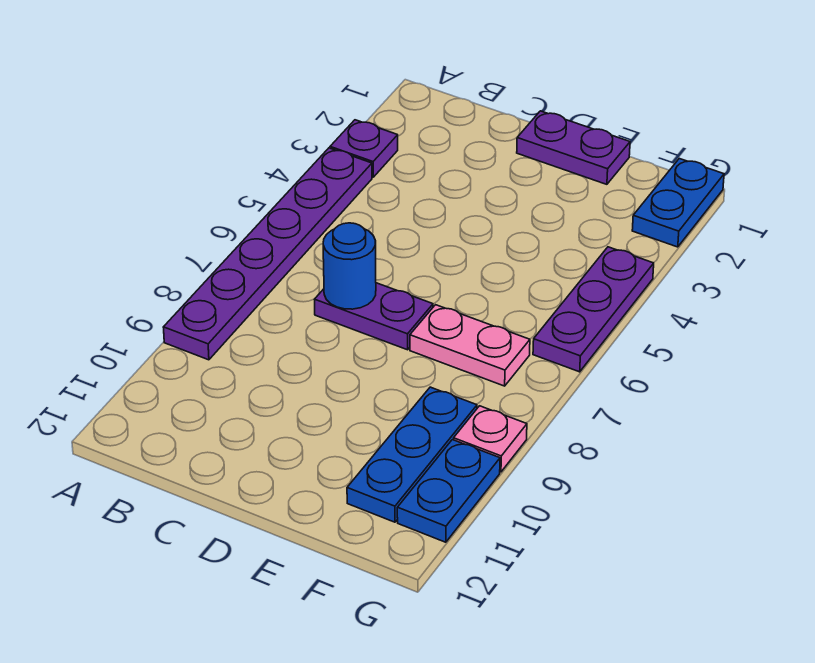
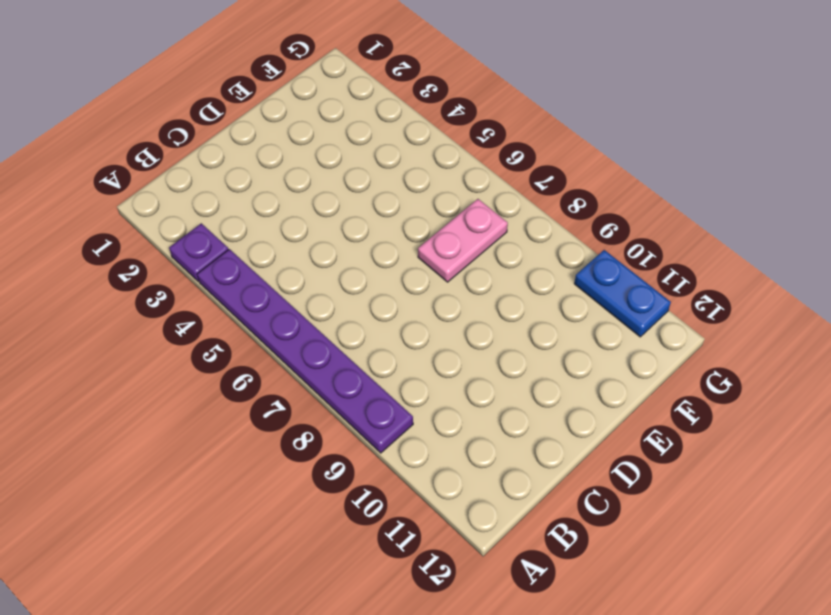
none -> purple 1x2 plate [315,283,433,350]
none -> purple 1x2 plate [517,111,630,184]

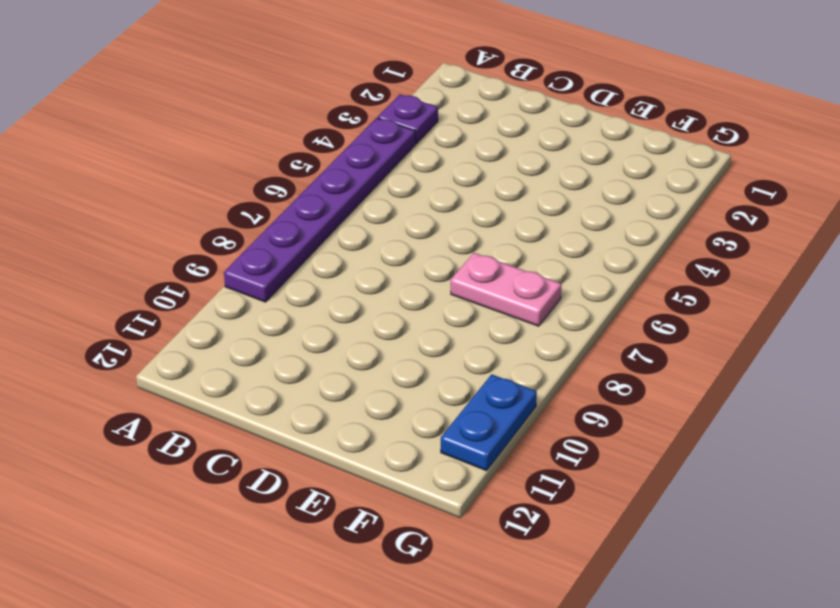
none -> purple 1x2 plate [315,283,433,350]
none -> purple 1x2 plate [517,111,630,184]

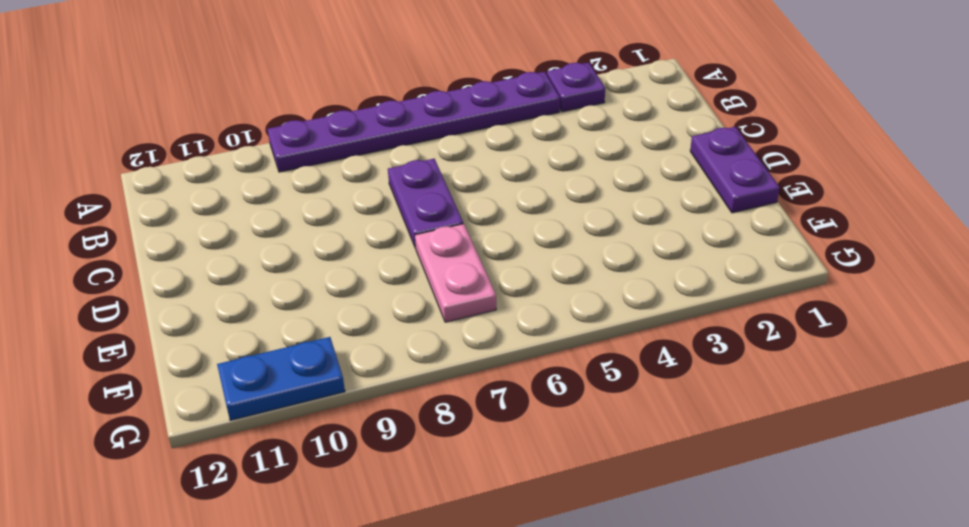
none -> blue 1x3 plate [347,387,477,522]
none -> blue 1x2 plate [632,159,724,247]

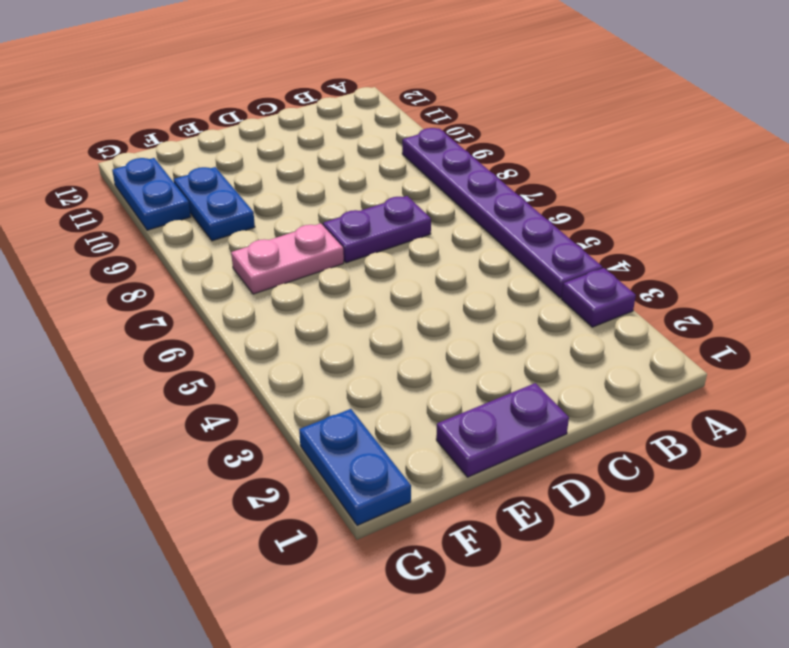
blue 1x2 plate [174,167,255,241] -> blue 1x3 plate [347,387,477,522]
none -> purple 1x3 plate [533,247,654,372]
none -> pink 1x1 plate [454,406,527,472]

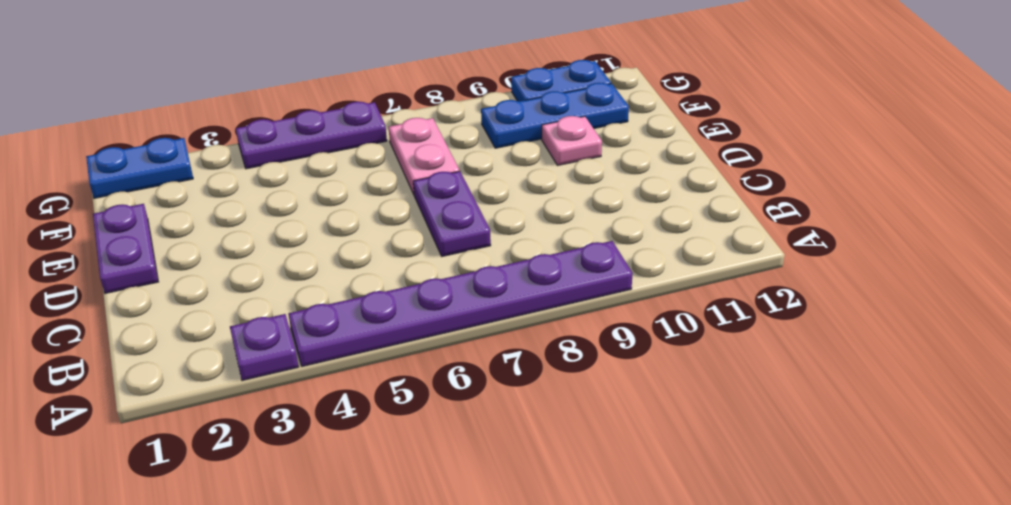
pink 1x1 plate [542,116,602,166] -> pink 1x1 plate moved to [454,406,527,472]
none -> blue 1x1 round brick [323,223,376,309]

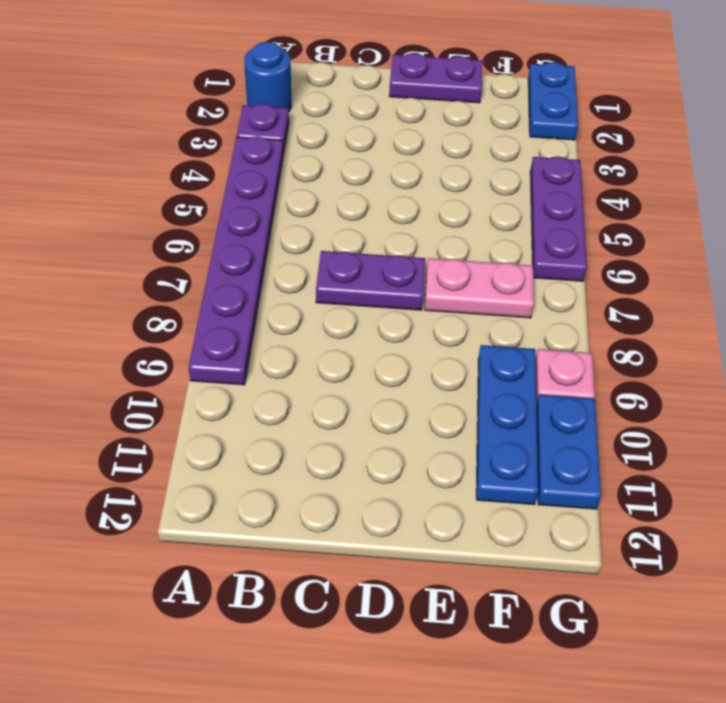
blue 1x1 round brick [244,42,292,111] -> blue 1x1 round brick moved to [323,223,376,309]

